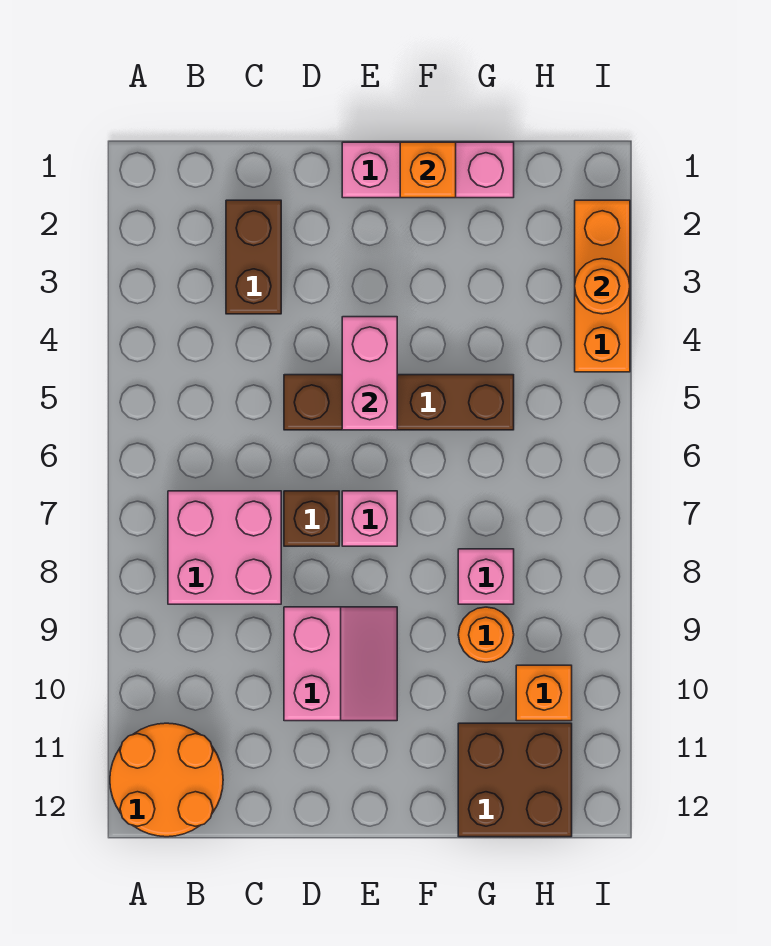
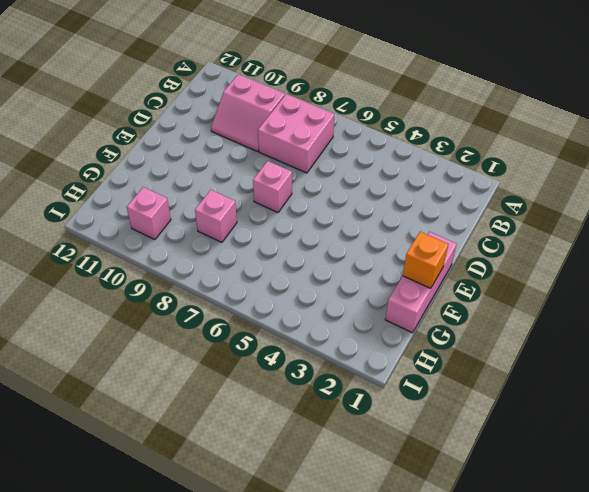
pink 2x2 slope [211,74,285,151] -> pink 2x2 slope moved to [284,607,397,721]
pink 1x1 brick [127,187,171,240] -> orange 1x1 brick [516,665,572,721]
none -> orange 2x2 round brick [110,723,223,837]
none -> brown 1x2 brick [226,200,281,314]
none -> brown 1x4 brick [284,375,514,430]

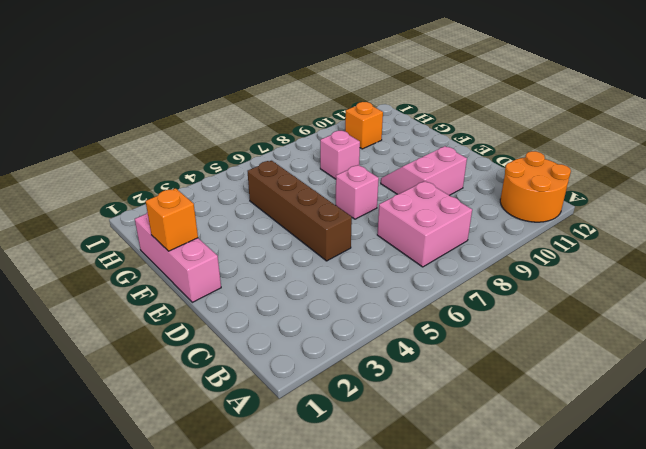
none -> brown 1x2 brick [226,200,281,314]
none -> brown 1x1 brick [284,491,339,546]
none -> orange 1x1 round brick [458,607,514,662]

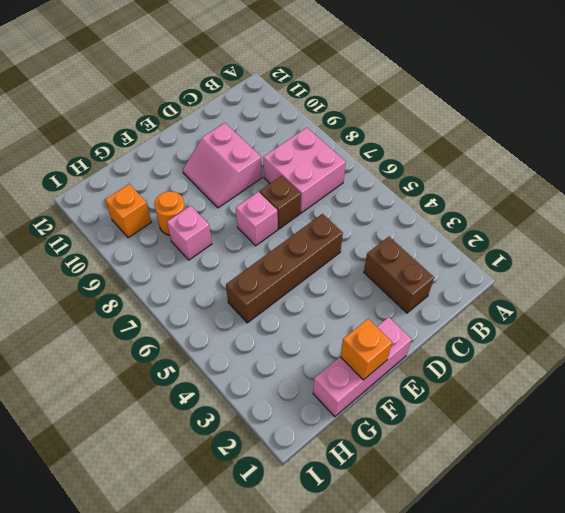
none -> orange 2x2 round brick [110,723,223,837]
none -> brown 2x2 brick [458,723,572,837]
none -> orange 1x3 brick [575,200,630,372]

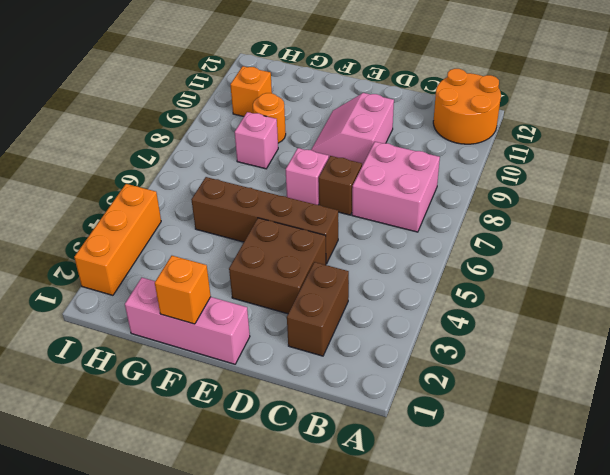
brown 2x2 brick [229,218,326,314] -> brown 2x2 brick moved to [458,723,572,837]
none -> pink 1x2 brick [342,317,397,430]
none -> orange 1x1 round brick [575,259,630,314]

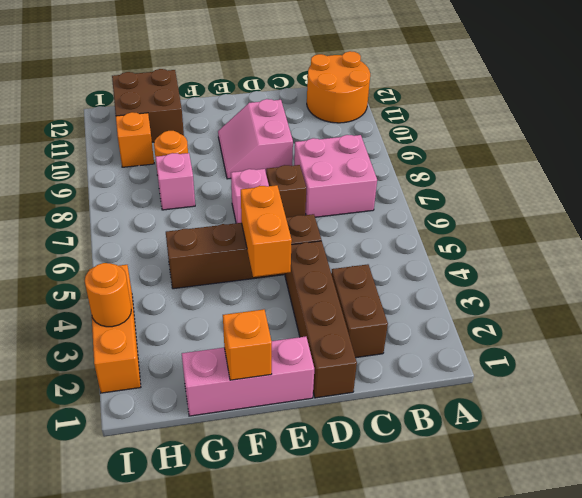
brown 1x4 brick [285,241,357,398] -> none
orange 1x2 brick [241,185,292,277] -> pink 1x2 brick [342,317,397,430]

